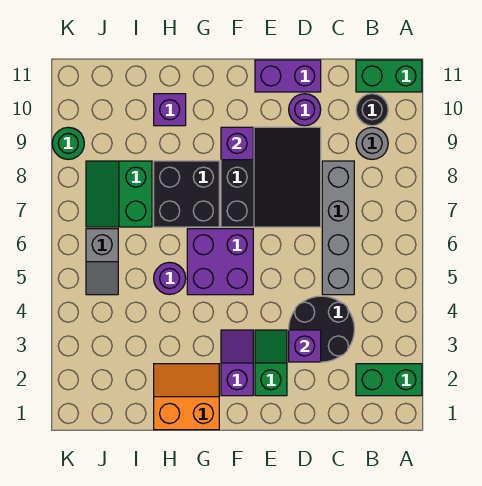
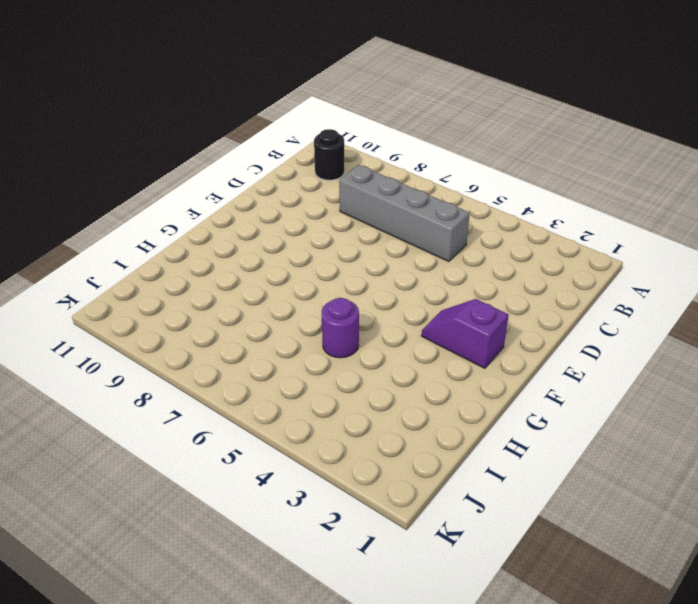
none -> green 1x2 brick [356,364,422,396]
none -> green 1x2 brick [356,60,422,92]
none -> grey 1x1 round brick [356,127,388,159]

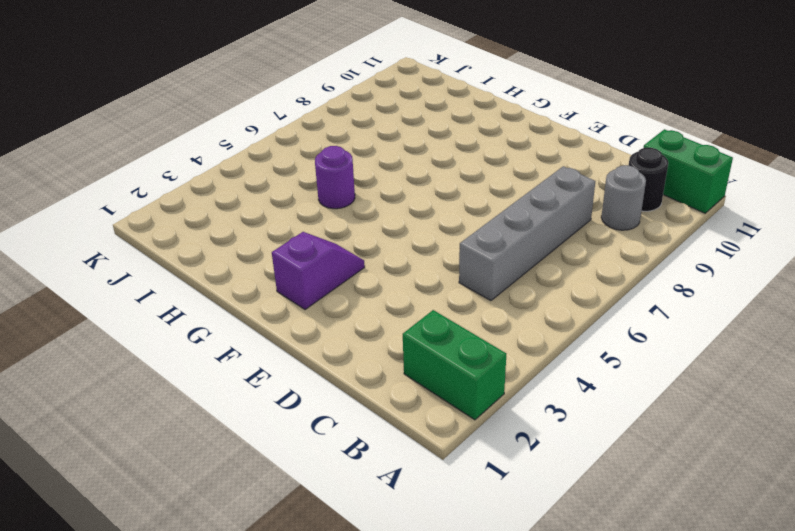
none -> black 2x2 round brick [289,296,354,362]
none -> black 3x3 slope [221,127,321,227]
none -> purple 1x1 round brick [289,94,321,126]

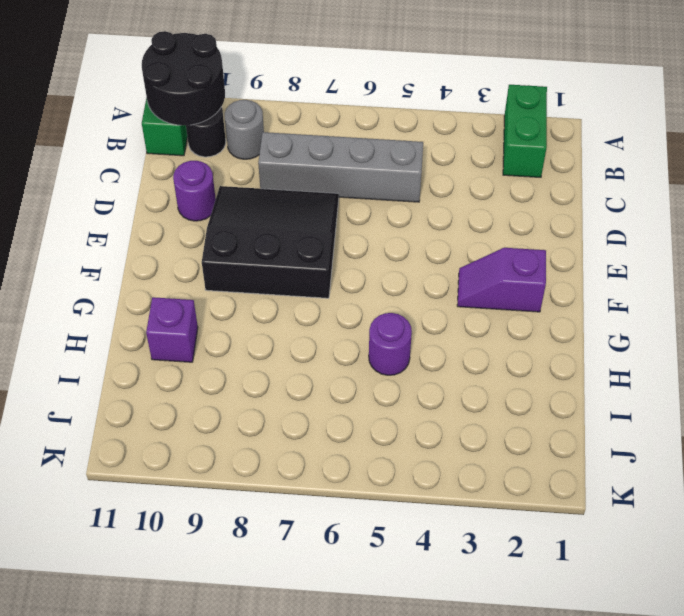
black 2x2 round brick [142,31,225,125] -> black 2x2 round brick moved to [289,296,354,362]
none -> purple 1x2 brick [255,60,321,92]
none -> green 1x2 slope [255,330,287,396]
none -> purple 2x2 brick [187,229,253,295]

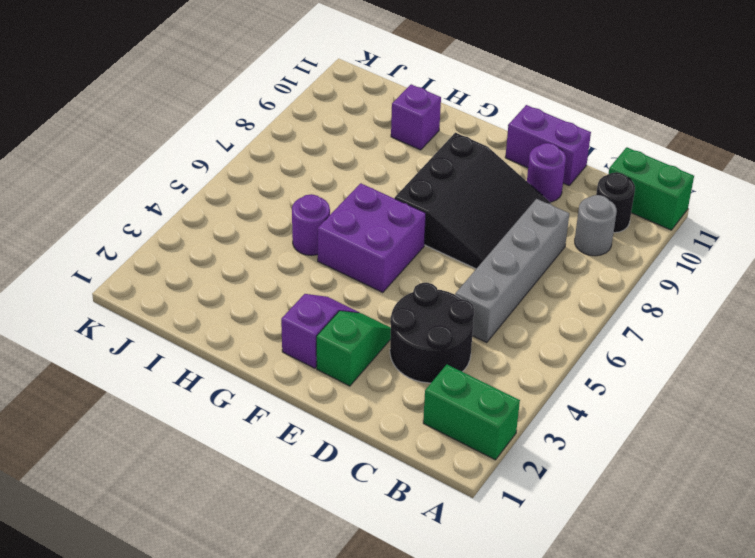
none -> orange 2x2 slope [154,364,219,430]
none -> black 2x2 brick [154,161,219,227]
none -> green 2x2 slope [86,161,152,227]

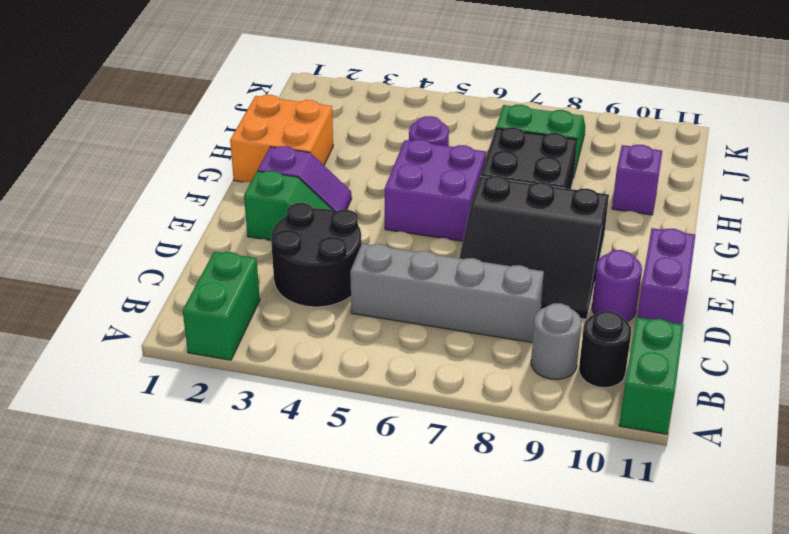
orange 2x2 brick [230,95,333,182] -> orange 2x2 slope [154,364,219,430]
none -> grey 1x2 slope [86,229,118,295]
none -> green 1x1 round brick [52,127,84,160]
none -> purple 1x1 brick [289,330,321,362]

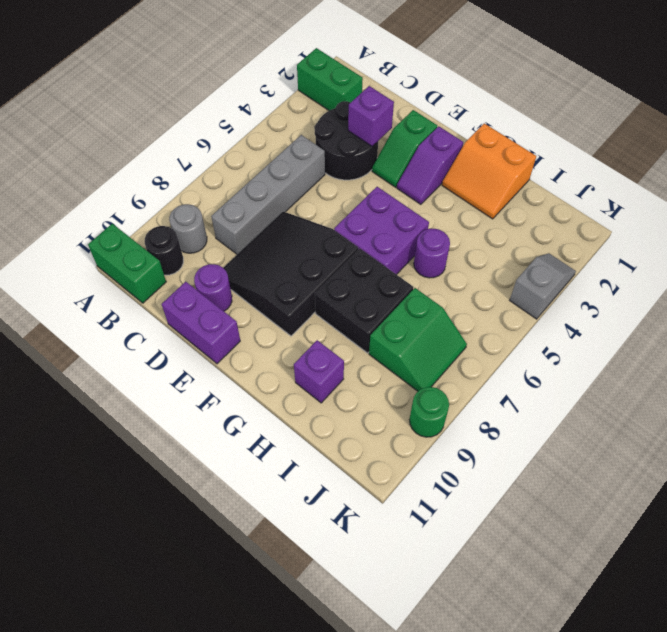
grey 1x2 slope [510,253,576,319] -> grey 1x2 slope moved to [86,229,118,295]
none -> purple 1x1 brick [221,127,253,160]

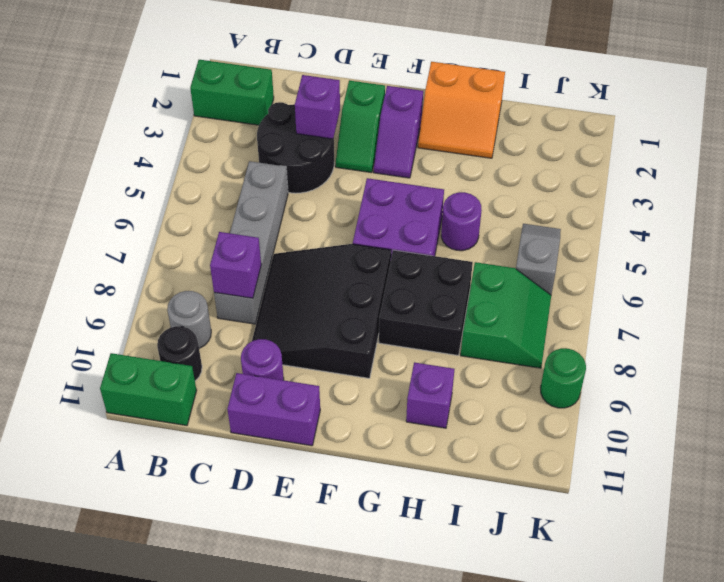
purple 1x1 brick [210,232,261,298] -> purple 1x1 brick moved to [221,127,253,160]

